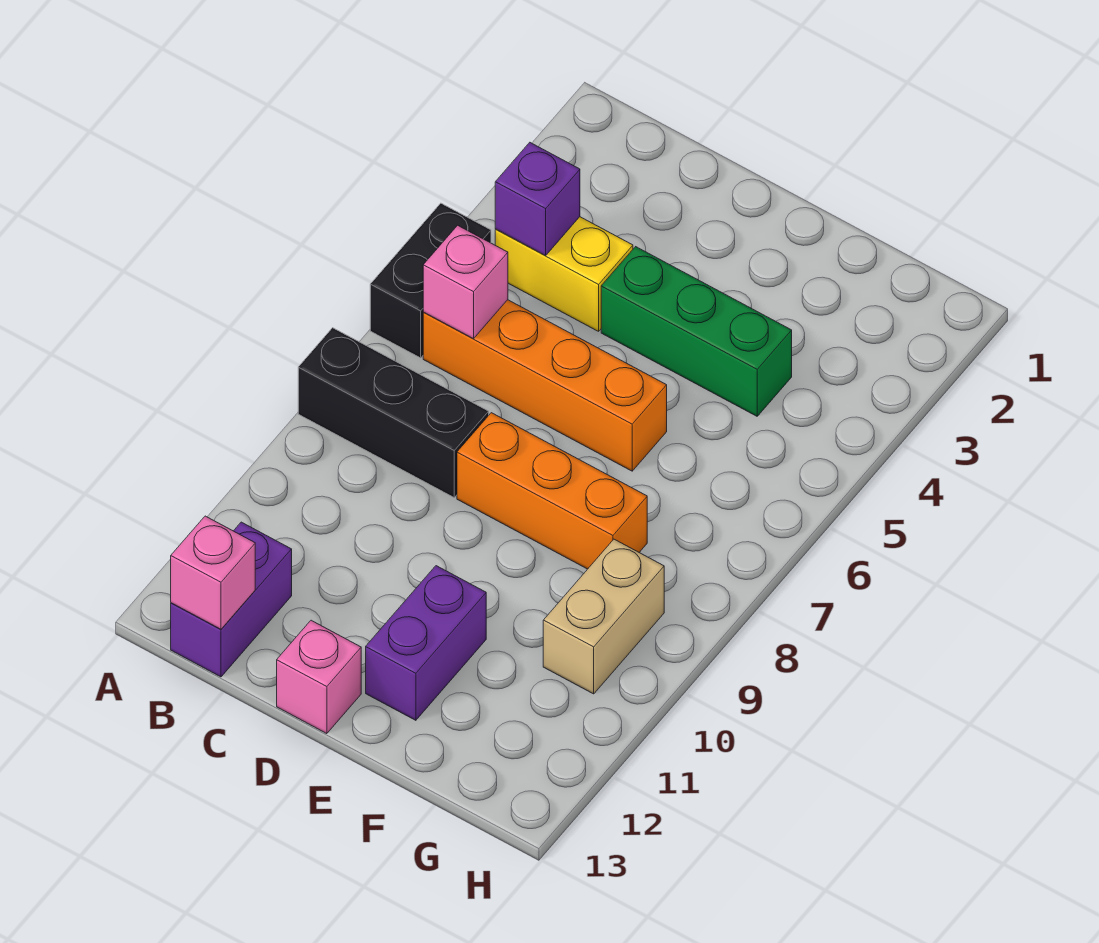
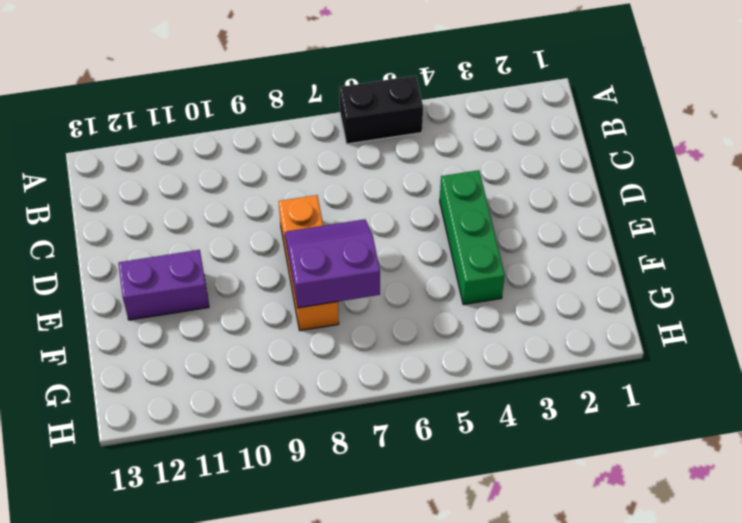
purple 2x2 slope [285,219,380,308] -> none
none -> black 1x3 brick [298,328,489,497]
none -> yellow 1x2 brick [495,217,633,331]
none -> orange 1x4 brick [423,300,667,471]

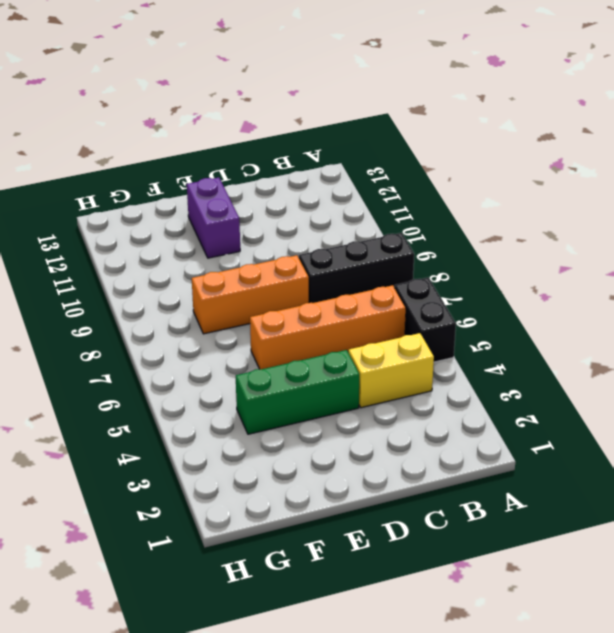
none -> purple 1x2 brick [171,522,292,677]
none -> pink 1x1 brick [277,620,361,734]
none -> tan 1x2 brick [543,539,664,694]

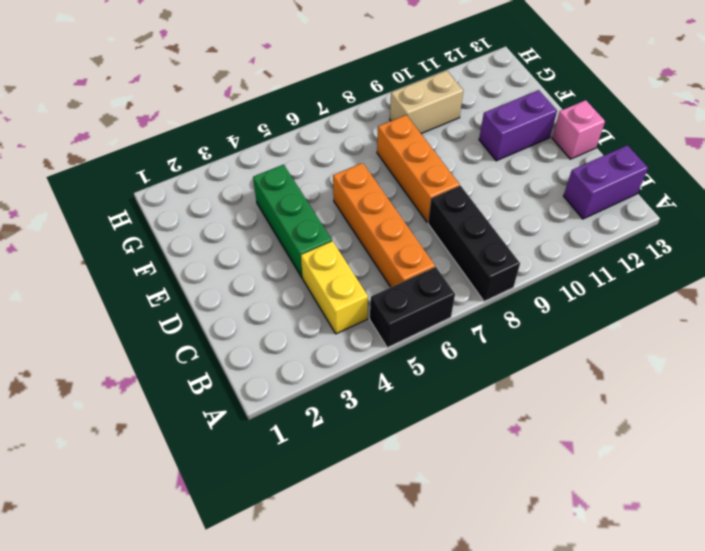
none -> purple 1x1 brick [495,143,580,256]
none -> pink 1x1 brick [423,225,508,339]
none -> pink 1x1 brick [171,516,255,629]

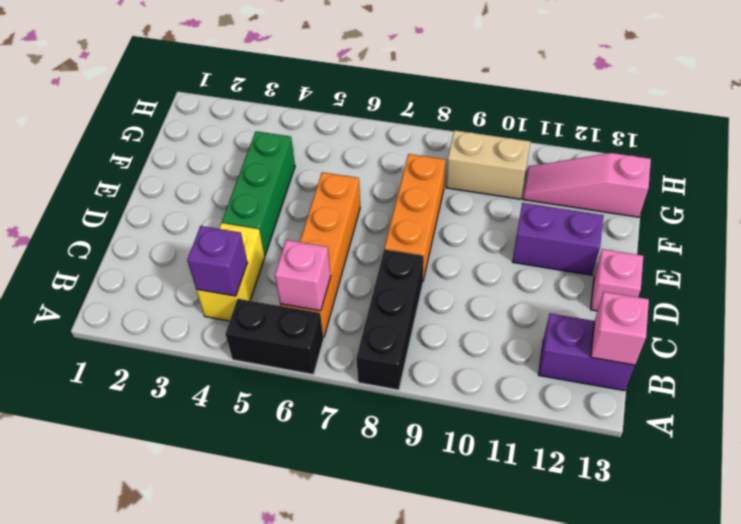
pink 1x3 slope [523,153,651,217] -> none

